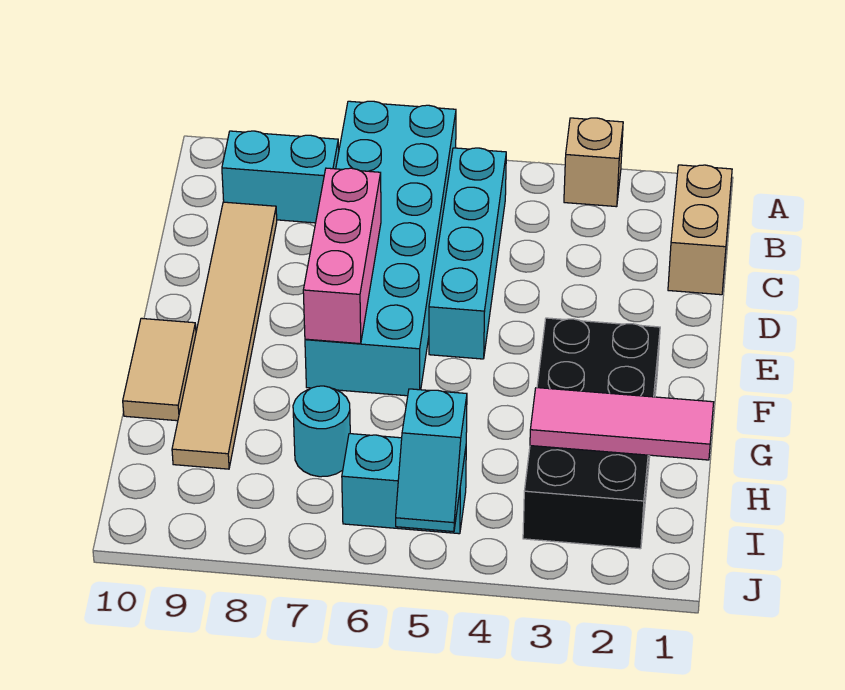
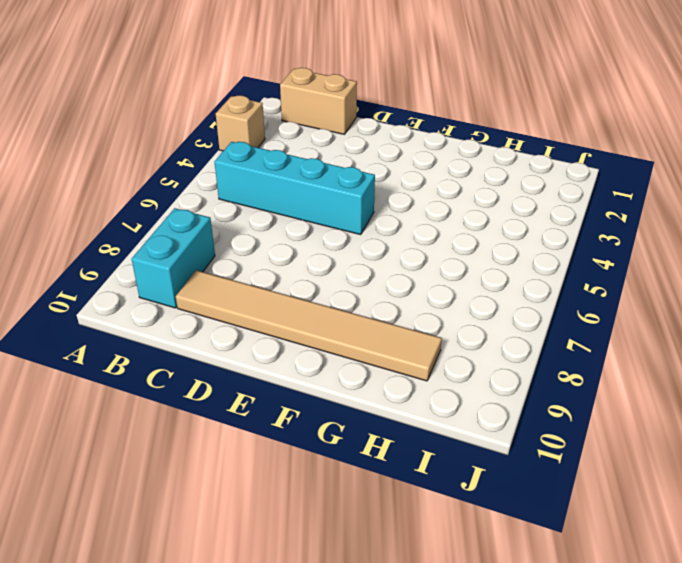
none -> cyan 2x6 brick [305,101,456,396]
none -> black 2x4 brick [523,318,660,549]
none -> tan 1x2 tile [123,318,196,421]

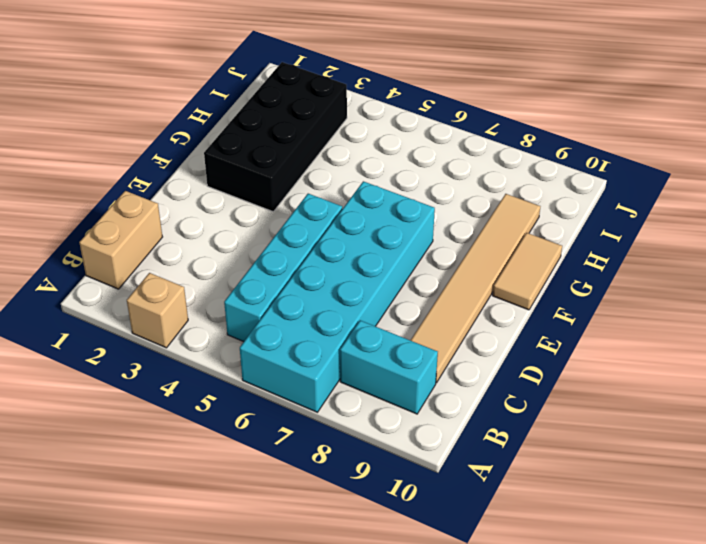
none -> cyan 1x1 round brick [293,386,350,477]
none -> cyan 1x2 brick [342,434,466,534]
none -> pink 1x3 brick [303,168,381,344]

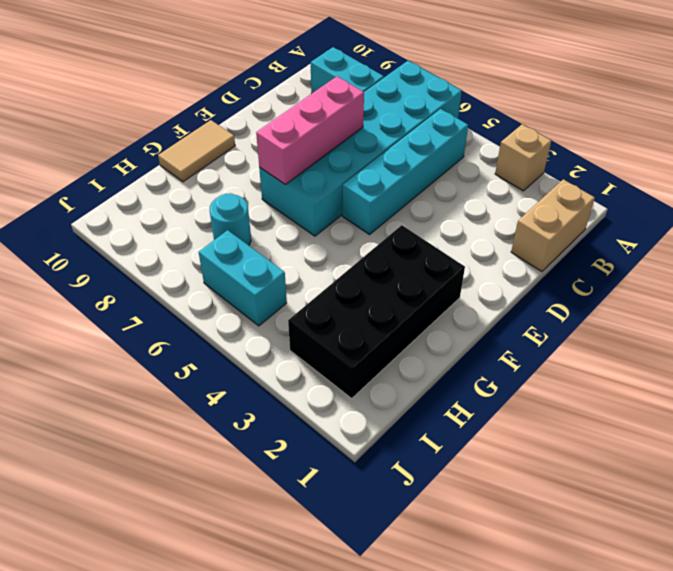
none -> tan 1x6 tile [172,202,277,469]
none -> pink 1x3 tile [530,388,714,460]
none -> cyan 1x2 slope [396,389,467,532]

